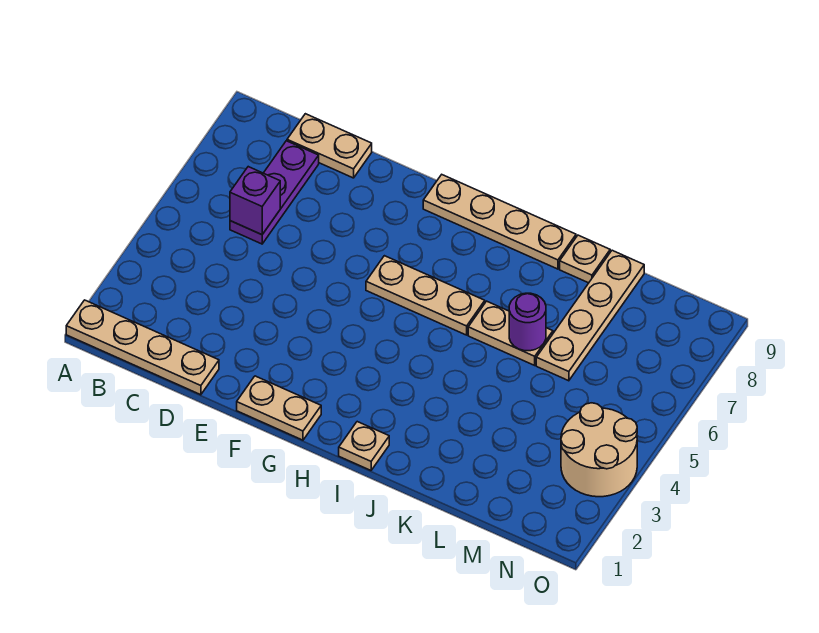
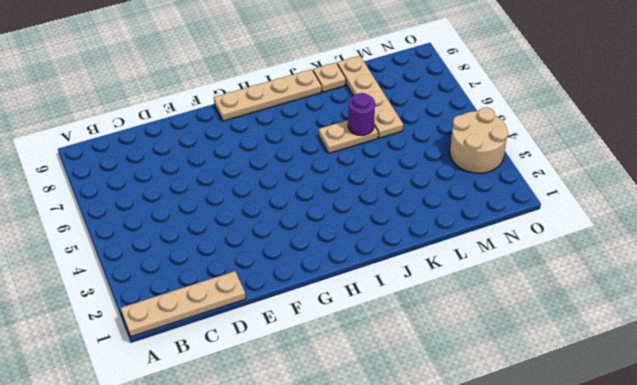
none -> purple 1x3 plate [230,141,319,244]
none -> tan 1x2 plate [287,114,372,178]
none -> tan 1x2 plate [237,376,321,440]

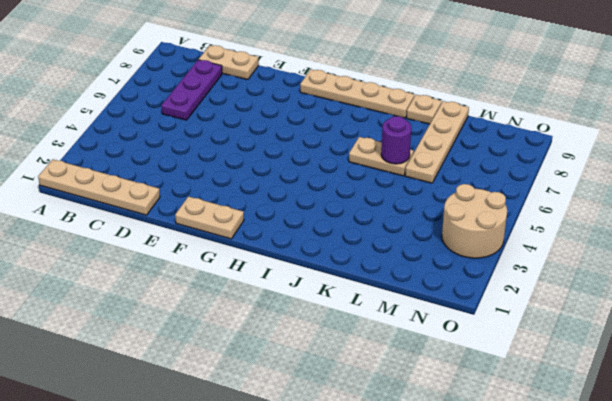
none -> tan 1x3 plate [366,256,485,335]
none -> tan 1x1 plate [339,422,389,470]
none -> purple 1x1 brick [230,167,280,235]

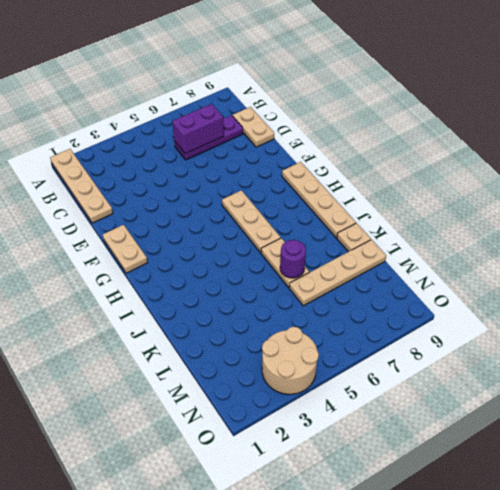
purple 1x2 brick [172,104,224,154] -> purple 1x1 brick [230,167,280,235]
none -> tan 1x1 plate [339,422,389,470]

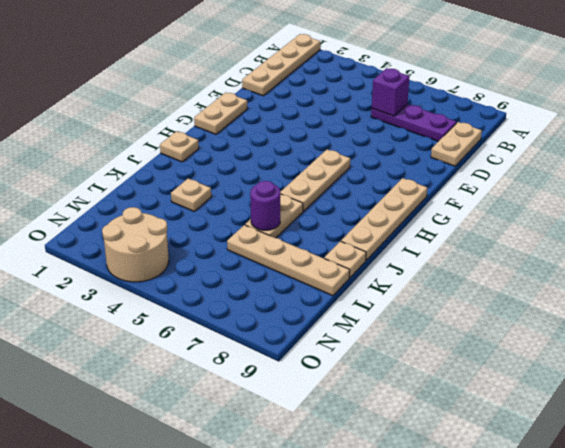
tan 1x1 plate [171,179,211,211] -> none

